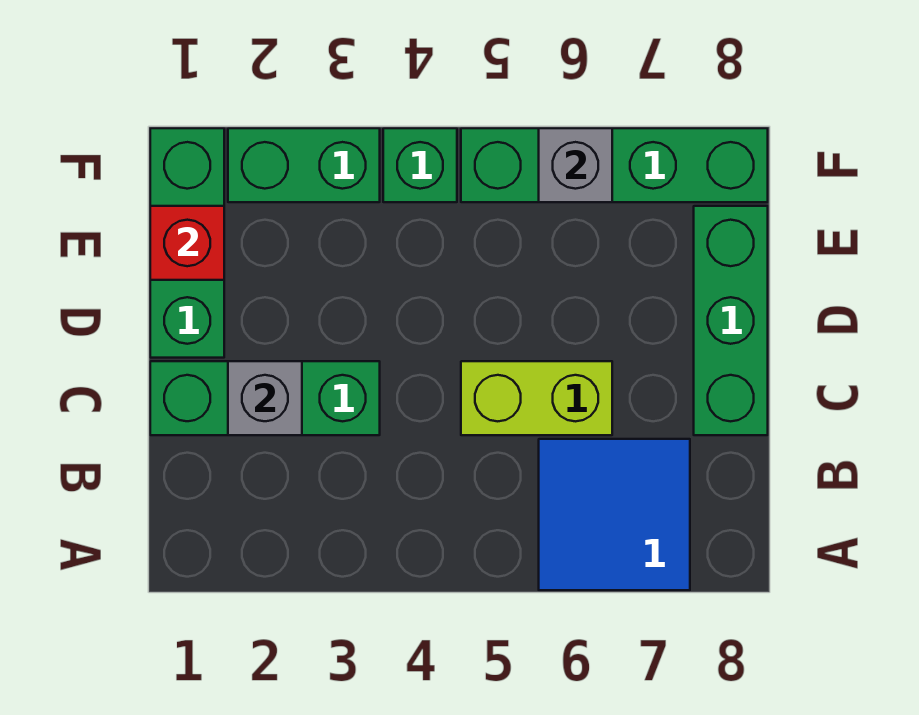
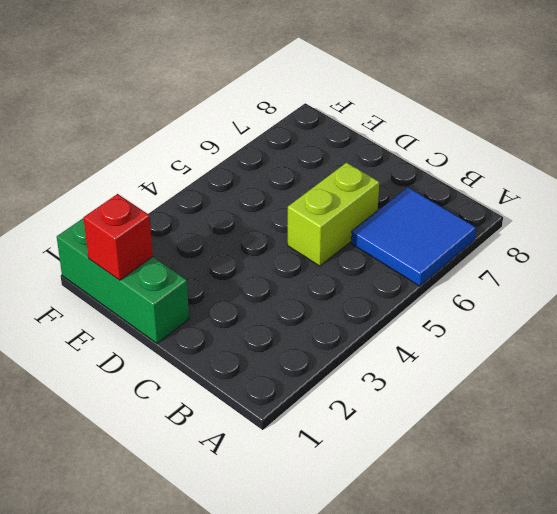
none -> green 1x3 brick [150,361,380,435]
none -> green 1x3 brick [694,206,768,435]

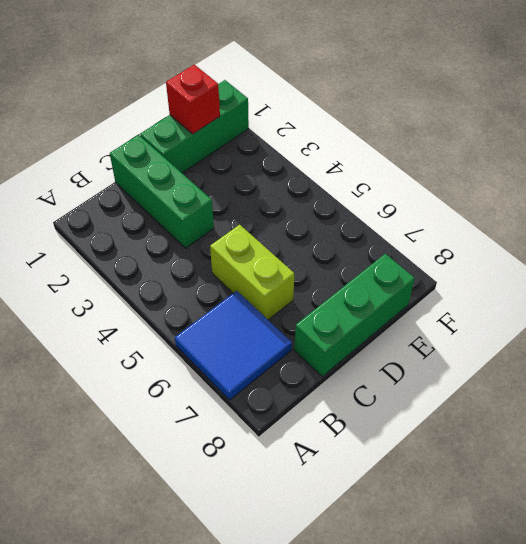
none -> green 1x2 brick [228,128,380,202]
none -> green 1x1 brick [383,128,457,202]

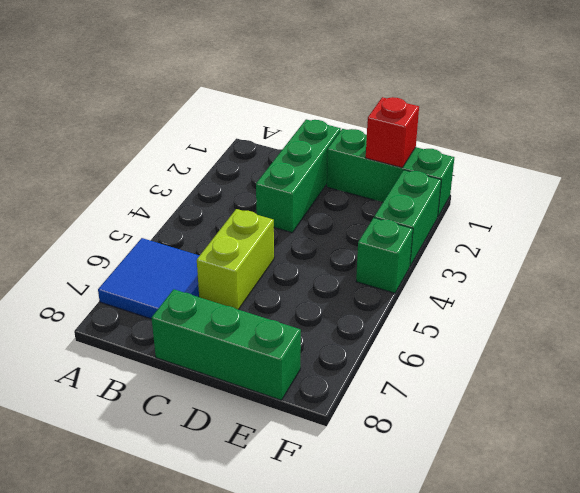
none -> green 1x4 brick [461,128,768,202]
none -> grey 1x1 brick [228,361,302,435]

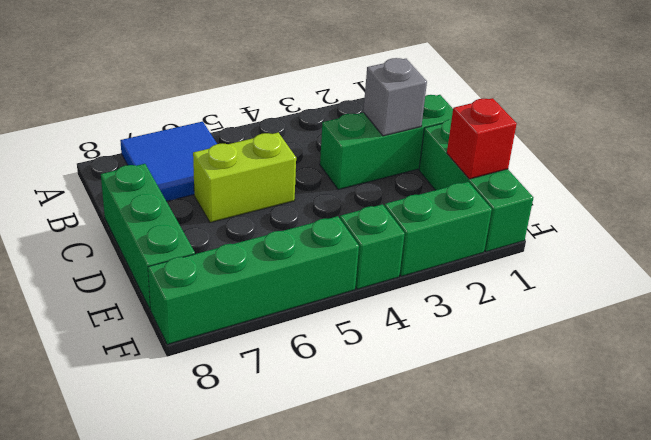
none -> grey 1x1 brick [539,128,612,202]

